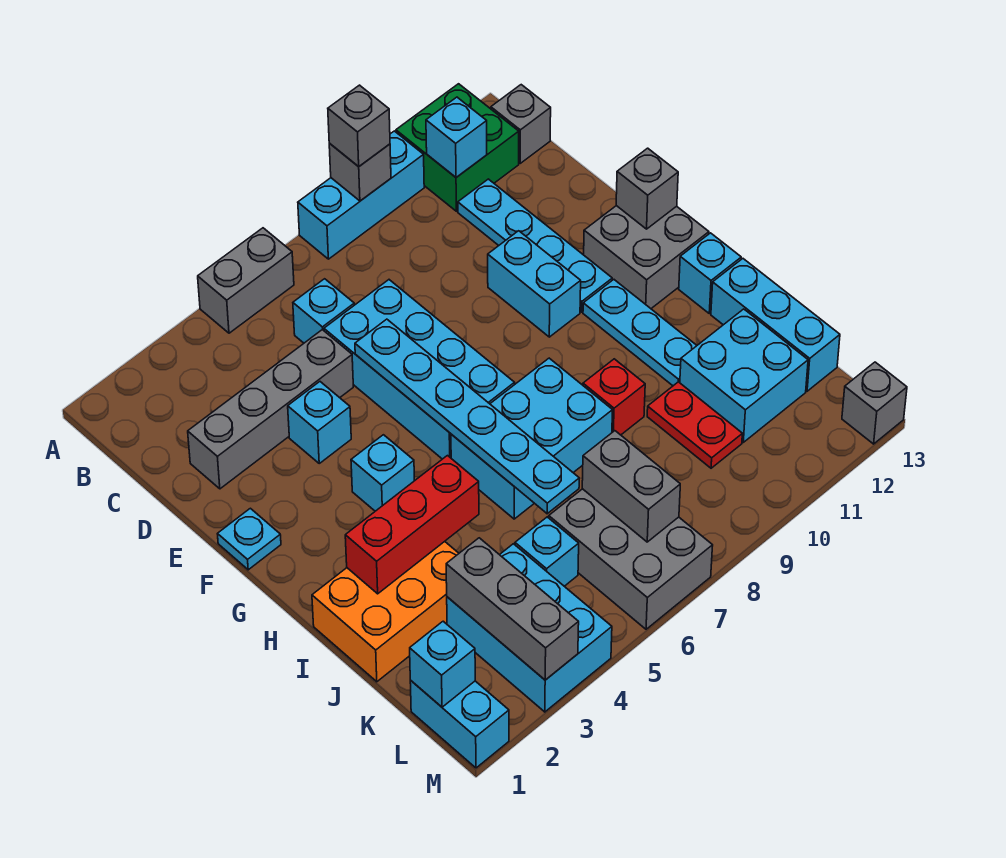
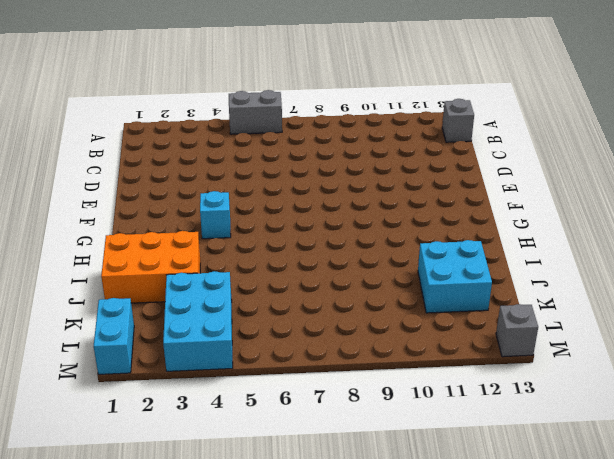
none -> cyan 1x3 brick [298,131,424,259]
none -> green 2x2 brick [396,84,519,211]
none -> cyan 1x1 brick [293,279,354,343]
none -> cyan 1x4 plate [458,179,612,312]

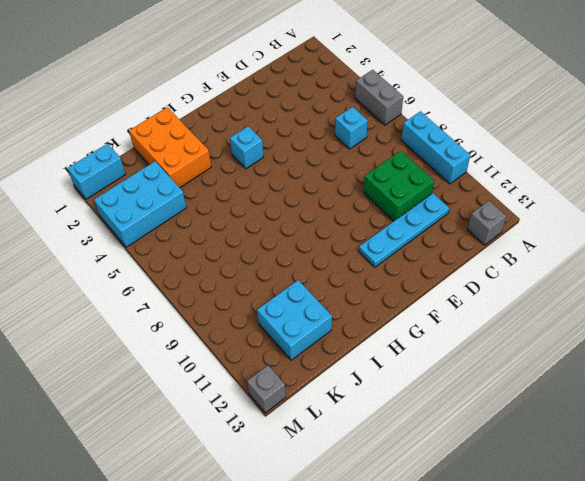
green 2x2 brick [364,151,434,221] -> green 2x2 brick moved to [396,84,519,211]
none -> grey 1x4 brick [188,330,353,489]
none -> cyan 2x4 brick [324,280,515,459]
none -> cyan 1x1 brick [288,382,351,463]
none -> cyan 1x2 brick [488,231,581,337]

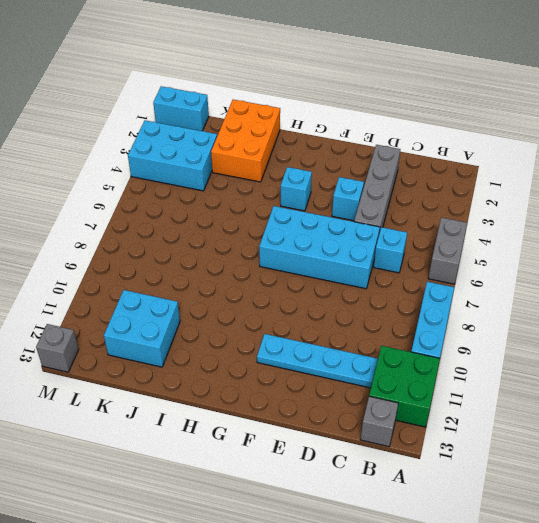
none -> cyan 1x2 brick [488,231,581,337]
none -> cyan 1x1 plate [218,508,281,570]
none -> grey 2x2 brick [584,206,709,308]
none -> cyan 1x3 plate [583,280,697,386]

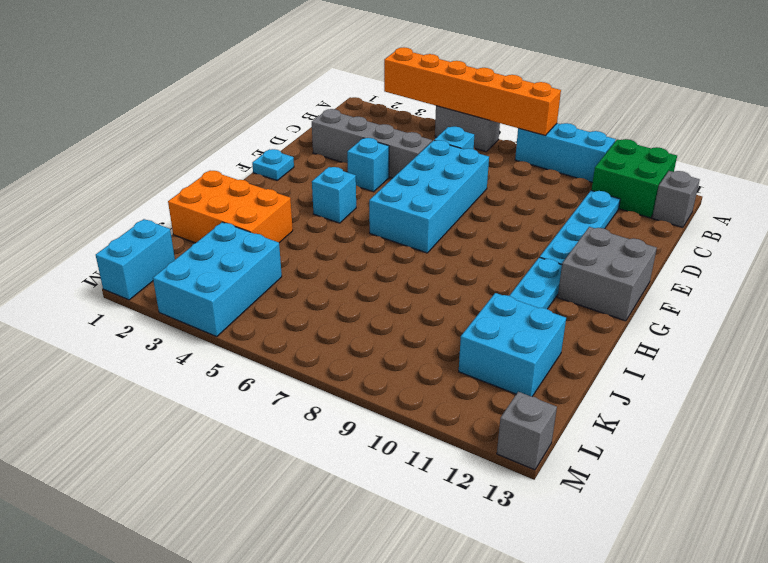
orange 1x6 brick [384,47,561,135] -> none
none -> cyan 1x2 brick [488,231,581,337]
none -> cyan 2x3 brick [451,358,613,519]
none -> cyan 1x1 brick [679,233,741,314]
none -> red 1x1 brick [583,359,645,435]

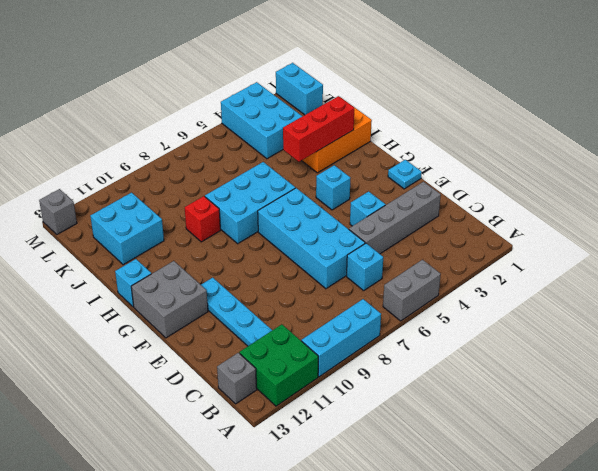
none -> cyan 1x2 brick [488,231,581,337]
none -> cyan 1x3 plate [583,280,697,386]
none -> cyan 1x3 brick [711,259,840,391]
none -> red 1x2 plate [647,382,742,468]

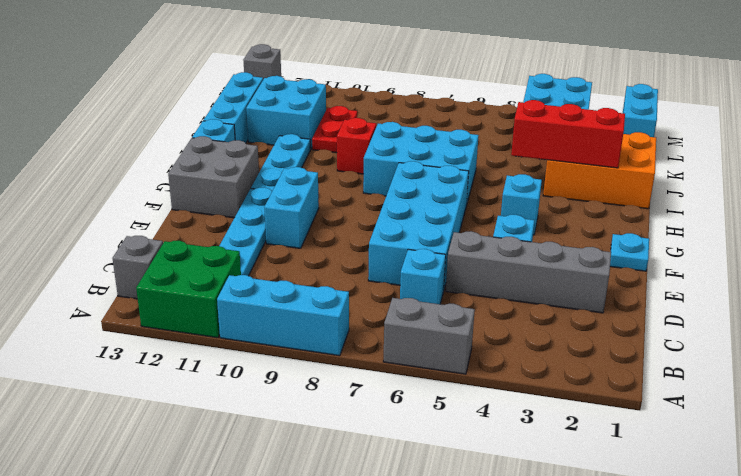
none -> cyan 1x1 brick [515,517,579,586]
none -> grey 2x3 brick [549,489,713,629]
none -> grey 1x1 brick [329,143,391,201]
none -> cyan 1x1 brick [426,97,487,177]

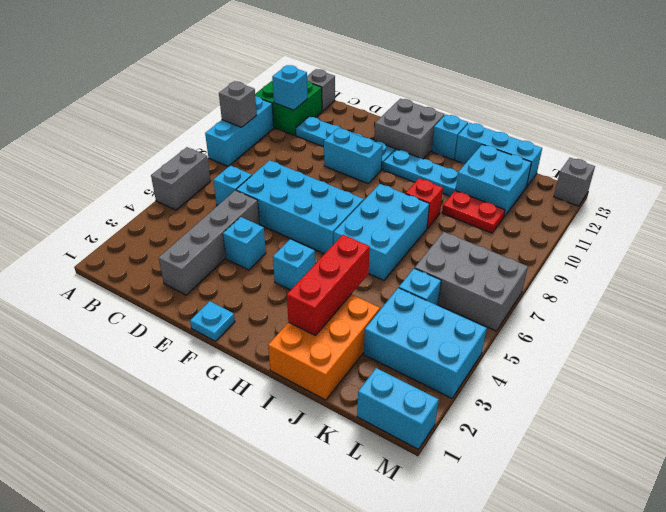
none -> cyan 1x6 plate [355,319,579,514]
none -> grey 1x1 brick [616,148,678,229]
none -> grey 1x3 brick [446,538,579,680]
none -> grey 1x2 brick [582,431,680,542]

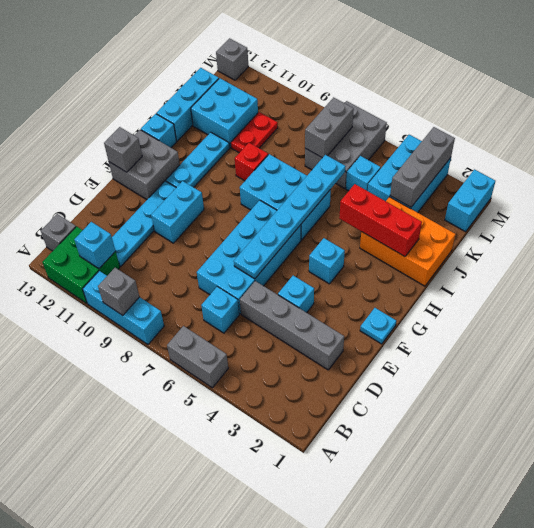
none -> cyan 1x1 brick [410,621,475,707]
none -> grey 1x1 brick [328,85,390,167]

